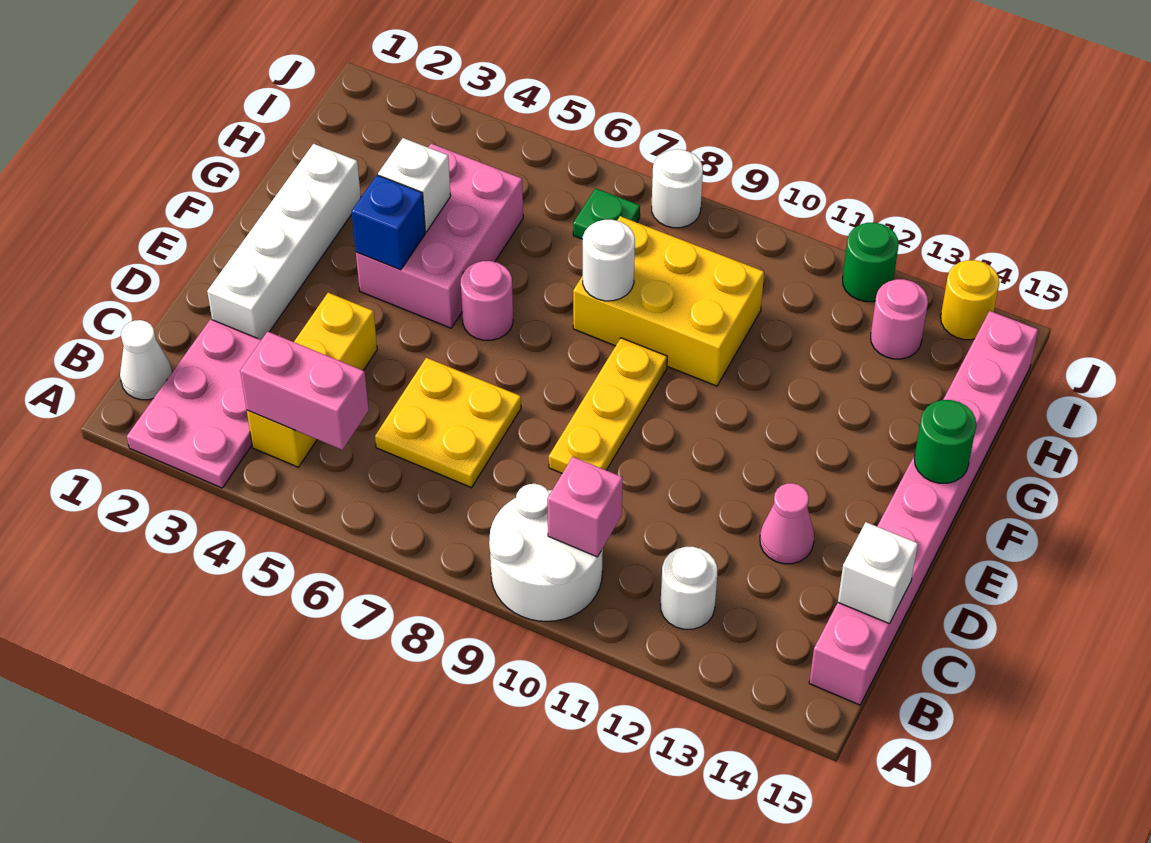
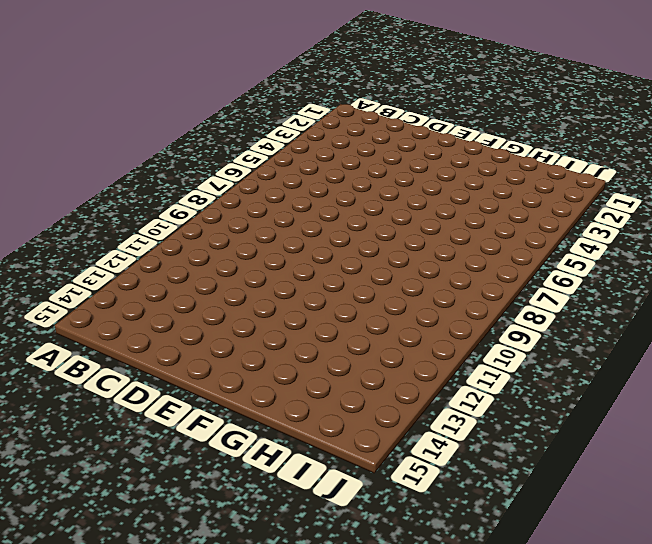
none -> pink 2x3 plate [127,319,261,488]
none -> white 2x2 round brick [489,484,603,621]
none -> white 1x1 cone [120,320,172,400]

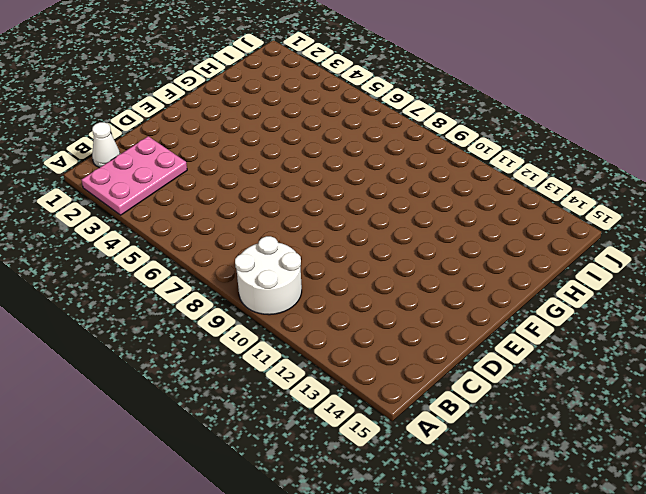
none -> yellow 1x3 brick [247,293,377,467]
none -> white 1x1 round brick [661,547,717,629]
none -> pink 1x8 brick [809,311,1038,705]

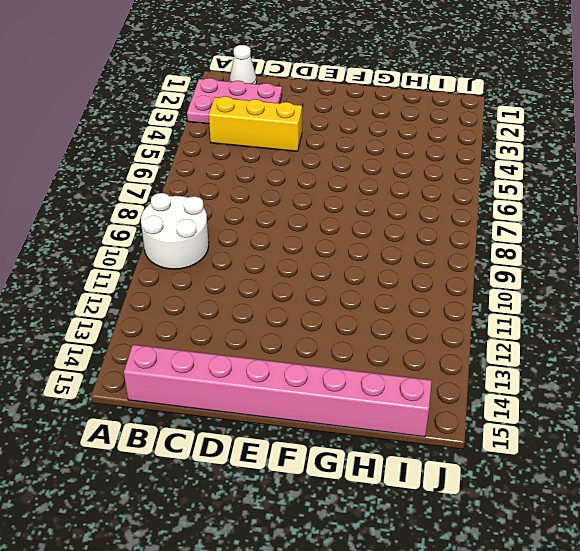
none -> white 1x1 round brick [661,547,717,629]
none -> yellow 2x2 plate [375,358,521,488]
none -> white 1x4 brick [207,144,361,340]

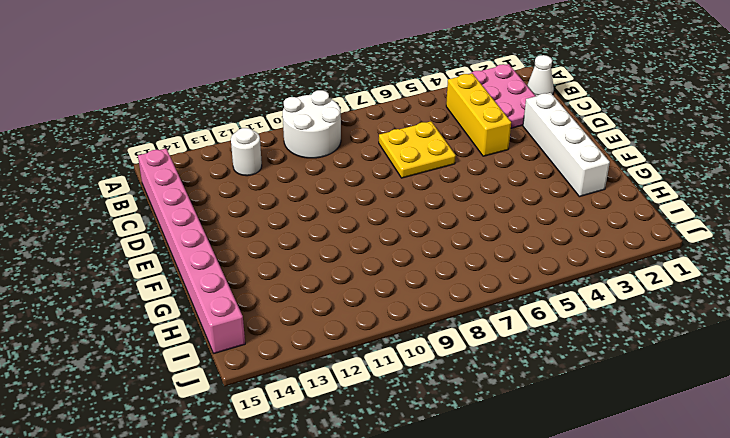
none -> yellow 1x3 plate [549,338,667,473]
none -> pink 1x1 cone [760,483,814,564]
none -> pink 2x3 brick [356,144,523,328]

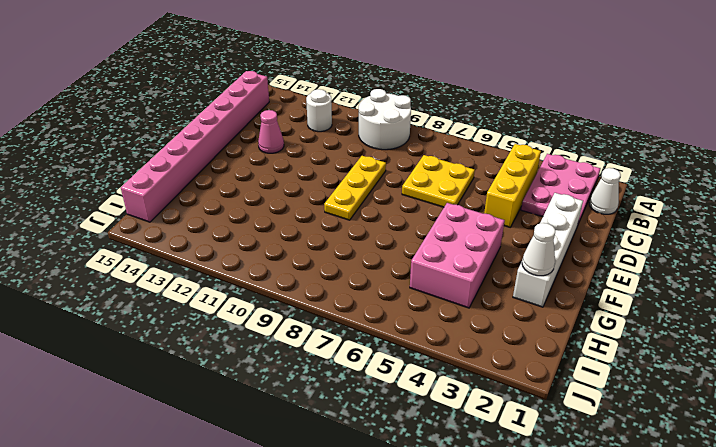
white 1x1 cone [522,223,555,276] -> none
none -> pink 1x1 round brick [461,261,513,340]
none -> yellow 2x3 brick [573,216,764,386]
none -> green 1x1 plate [573,188,640,239]

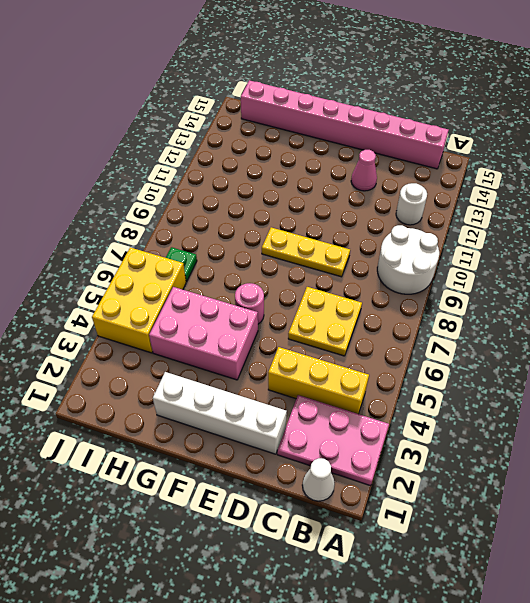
yellow 2x3 brick [92,248,186,353] -> yellow 2x3 brick moved to [573,216,764,386]
none -> pink 1x1 round brick [871,279,928,359]
none -> white 1x1 round brick [652,149,703,228]
none -> green 1x1 round brick [843,223,899,302]

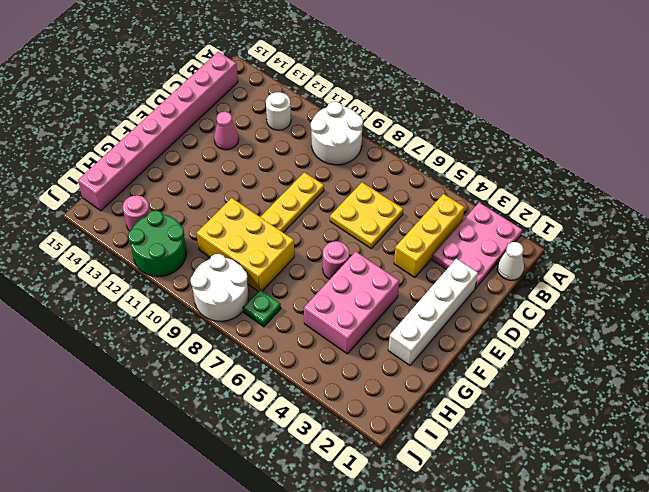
white 2x2 round brick [191,254,248,321] -> white 1x1 round brick [652,149,703,228]
green 2x2 round brick [128,210,186,277] -> green 1x1 round brick [843,223,899,302]
none -> yellow 1x1 round brick [941,260,999,340]
none -> pink 1x2 brick [240,331,369,450]
none -> pink 1x1 brick [547,457,623,557]

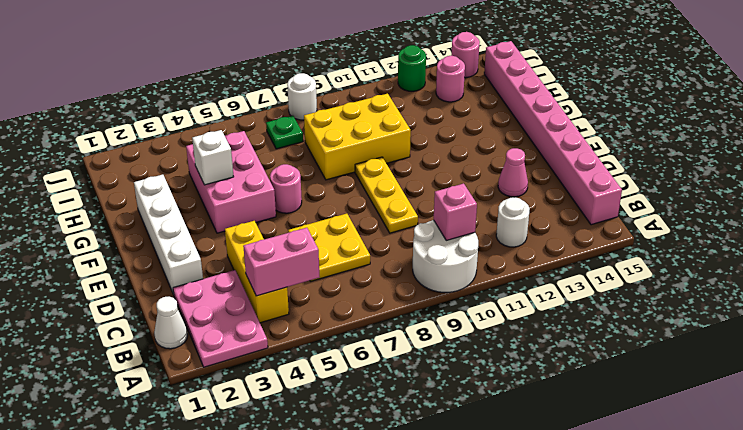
pink 1x1 round brick [451,32,480,78] -> yellow 1x1 round brick [941,260,999,340]
none -> white 1x1 brick [838,522,918,624]
none -> blue 1x1 brick [352,175,425,270]
none -> green 1x1 round brick [914,400,976,483]

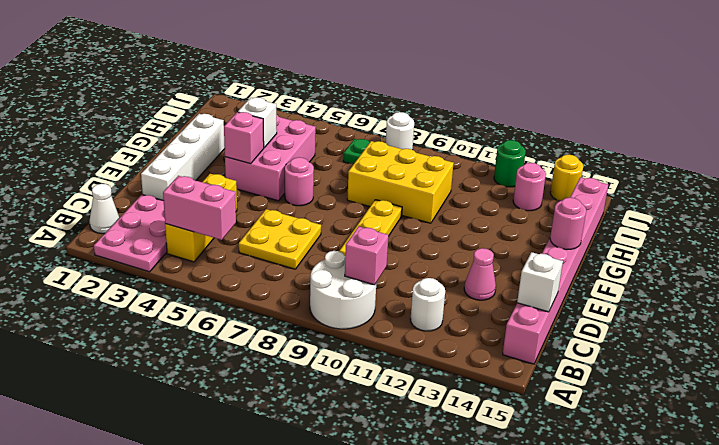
pink 1x1 brick [224,112,264,164] -> blue 1x1 brick [352,175,425,270]
pink 1x1 round brick [550,198,586,250] -> green 1x1 round brick [914,400,976,483]
none -> white 1x1 round brick [583,220,635,301]

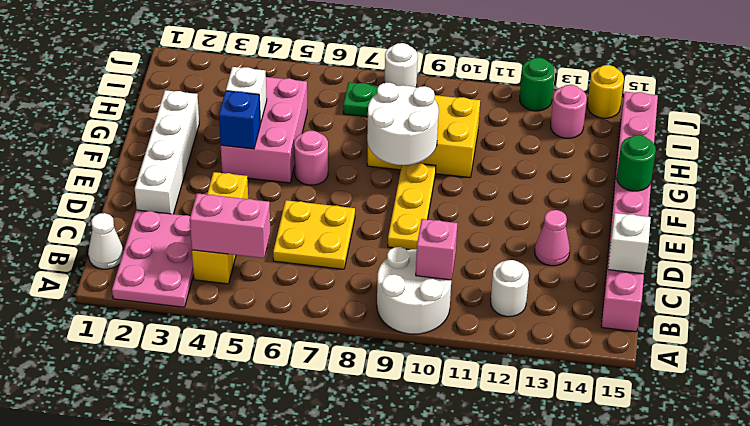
white 2x2 round brick [367,83,439,165] -> white 1x1 round brick [583,220,635,301]

